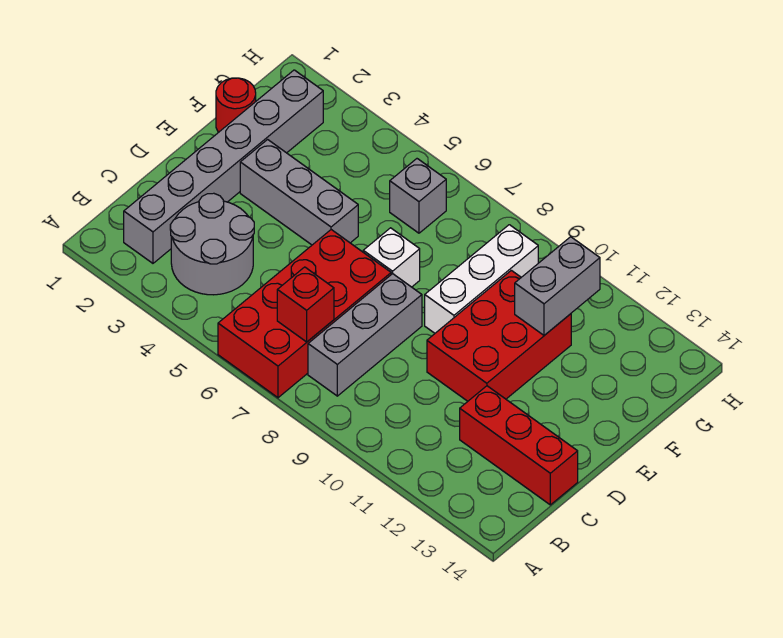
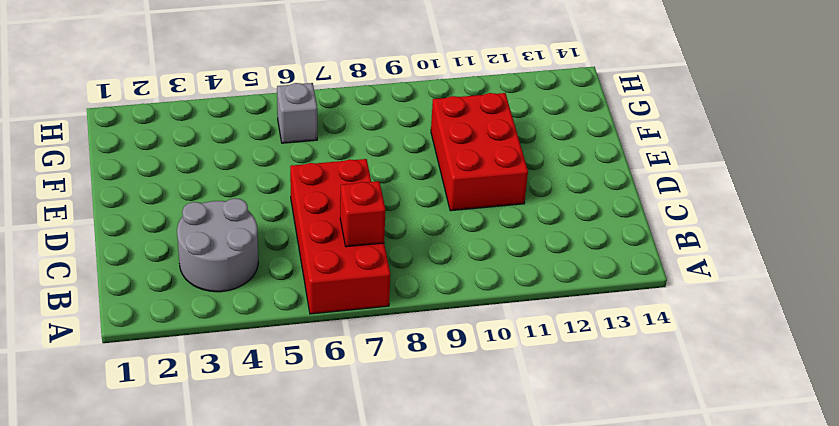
none -> grey 1x6 brick [124,70,323,263]
none -> grey 1x3 brick [308,274,422,396]
none -> red 1x3 brick [460,386,578,505]

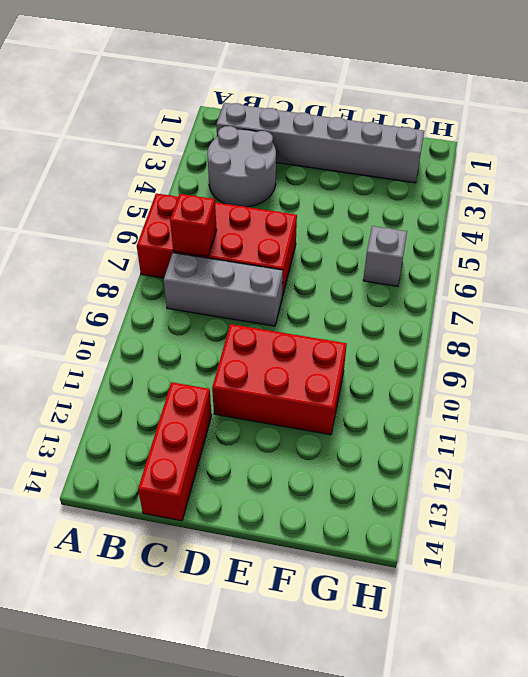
none -> grey 1x3 brick [240,140,358,245]
none -> white 1x1 brick [363,228,420,287]
none -> white 1x3 brick [425,225,538,333]

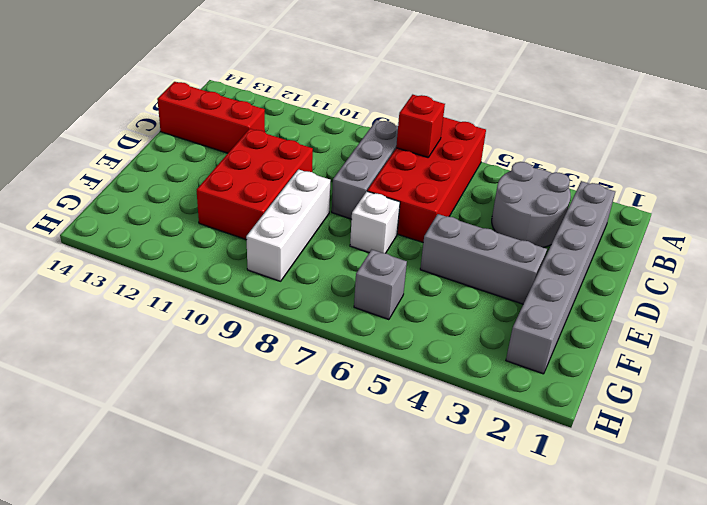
none -> red 1x1 round brick [216,78,256,132]
none -> grey 1x2 brick [515,237,600,335]

